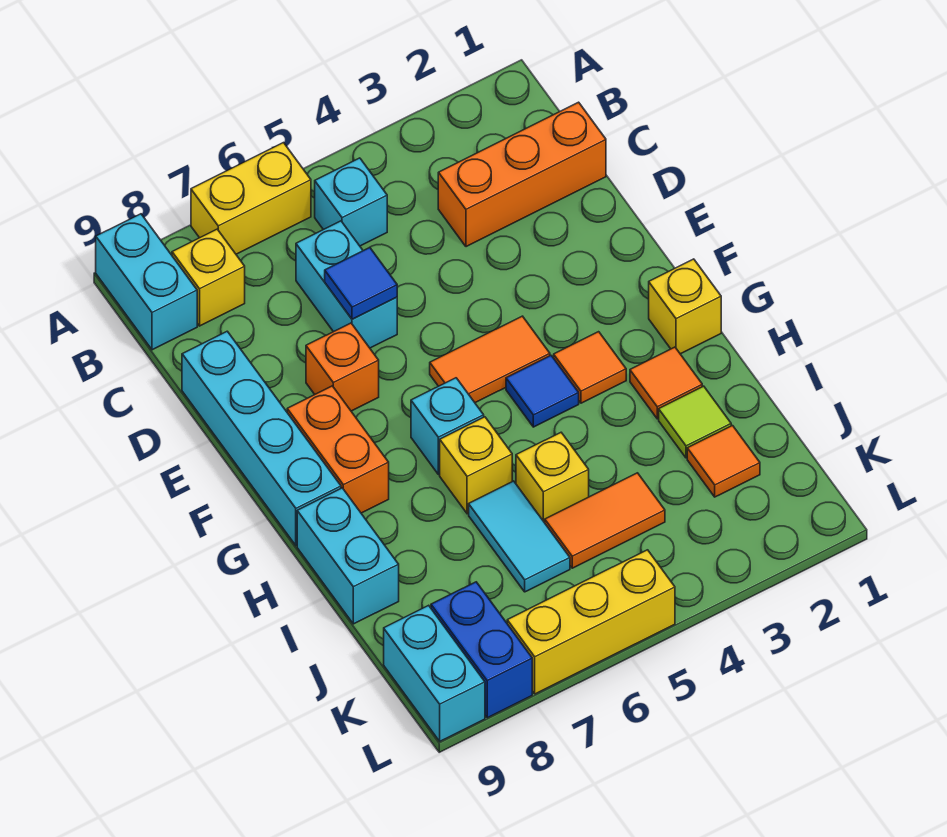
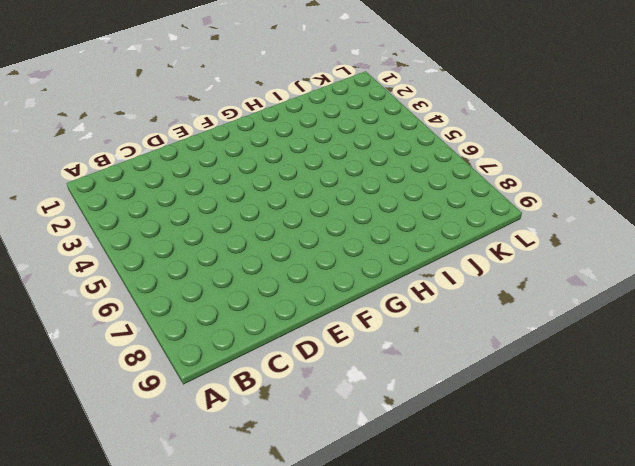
none -> yellow 1x2 brick [191,143,311,254]
none -> cyan 1x2 brick [96,214,197,350]
none -> cyan 1x1 brick [315,158,387,246]

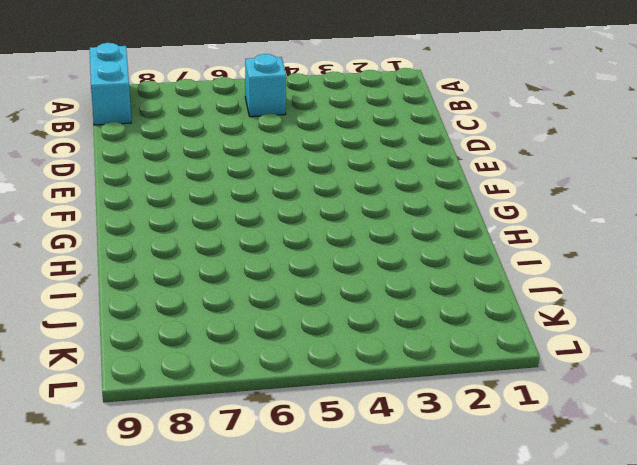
none -> yellow 1x2 brick [191,143,311,254]
none -> yellow 1x1 brick [172,229,245,326]
none -> orange 1x3 brick [438,102,606,247]

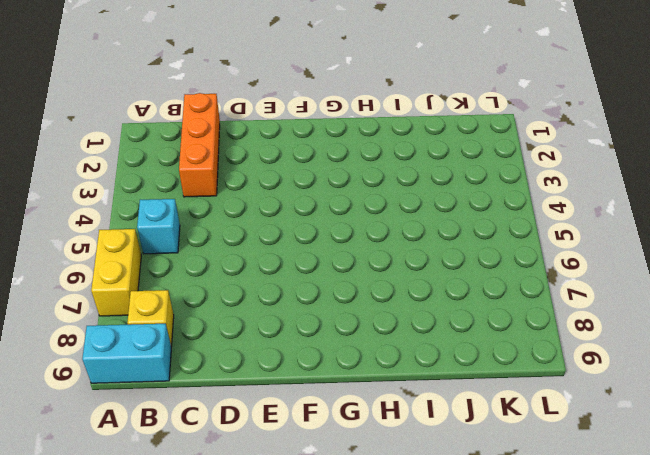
none -> cyan 1x2 brick [296,221,397,348]
none -> cyan 1x4 brick [182,331,341,546]
none -> orange 1x1 brick [306,323,379,411]

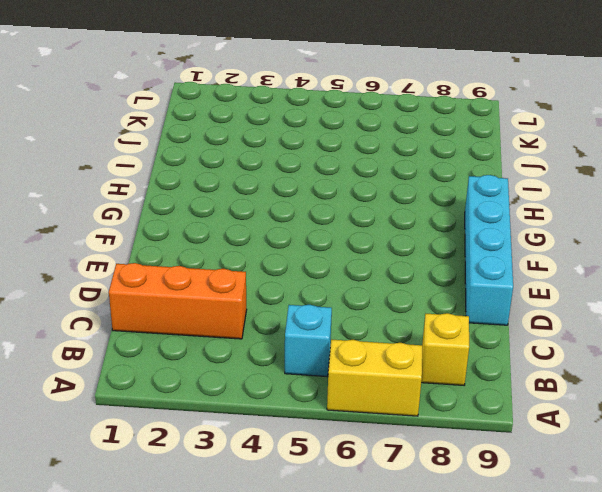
none -> cyan 1x2 brick [96,214,197,350]
none -> cyan 1x2 brick [296,221,397,348]
none -> orange 1x1 brick [306,323,379,411]

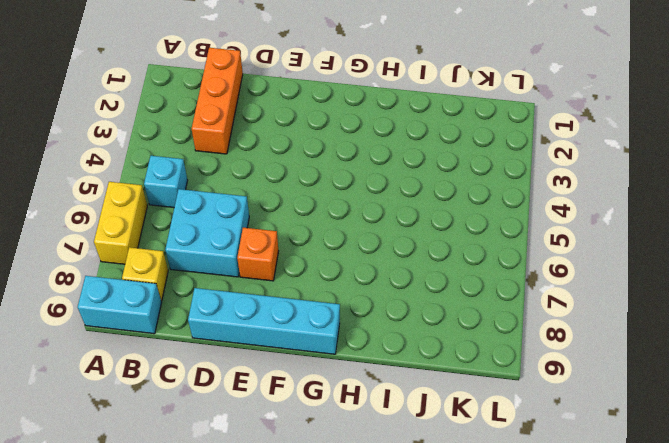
cyan 2x2 brick [165,189,249,277] -> cyan 1x2 brick [296,221,397,348]
none -> orange 1x2 tile [430,316,550,403]
none -> orange 1x2 brick [287,386,389,513]
none -> yellow 1x1 brick [649,259,721,354]

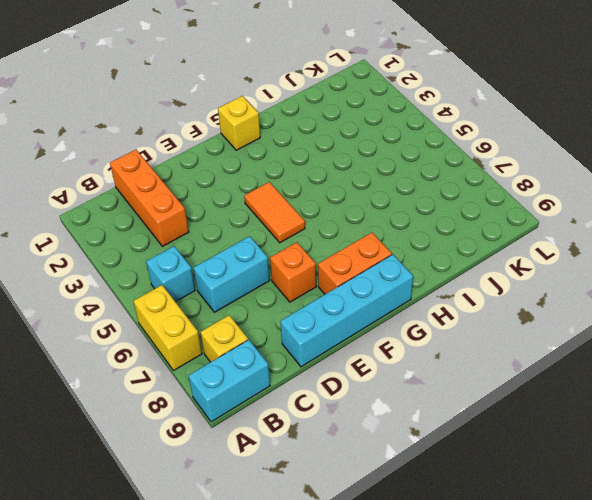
none -> orange 1x1 tile [554,332,626,403]
none -> blue 1x1 tile [506,356,579,427]
none -> cyan 1x1 brick [411,378,484,474]

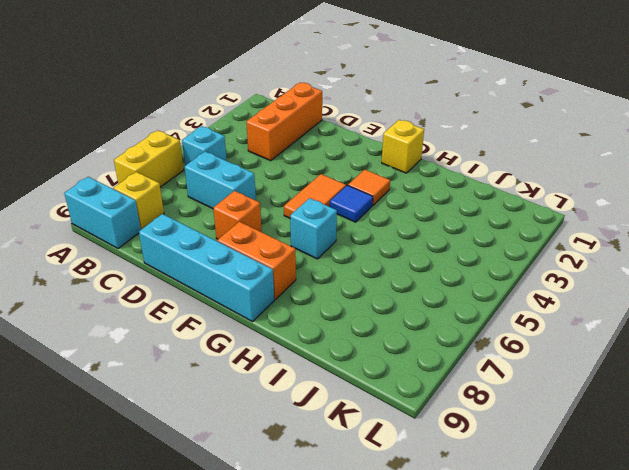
none -> orange 1x1 tile [630,347,702,419]
none -> yellow 1x1 brick [440,417,512,514]
none -> cyan 1x2 brick [297,488,399,624]

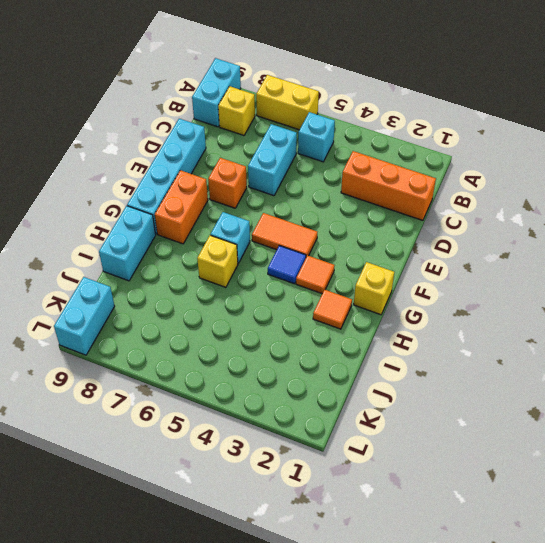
none -> lime 1x1 tile [659,386,731,458]
none -> yellow 1x1 brick [516,433,589,523]
none -> cyan 1x2 tile [469,481,570,592]

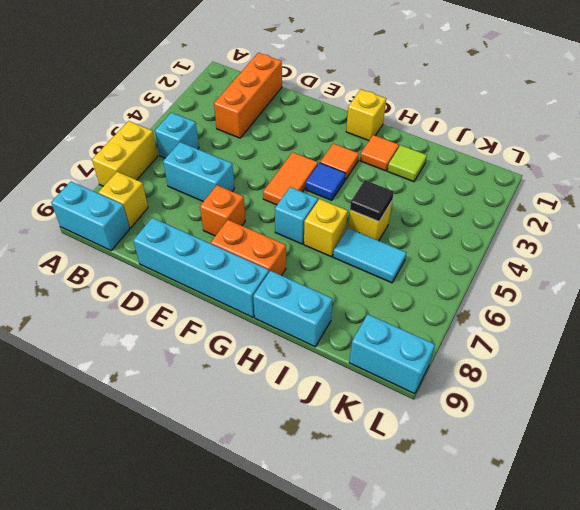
black 1x1 tile [350,180,394,222] -> none
none -> orange 1x1 tile [687,426,760,497]
none -> orange 1x2 tile [545,473,665,568]
none -> blue 1x2 brick [431,582,532,718]

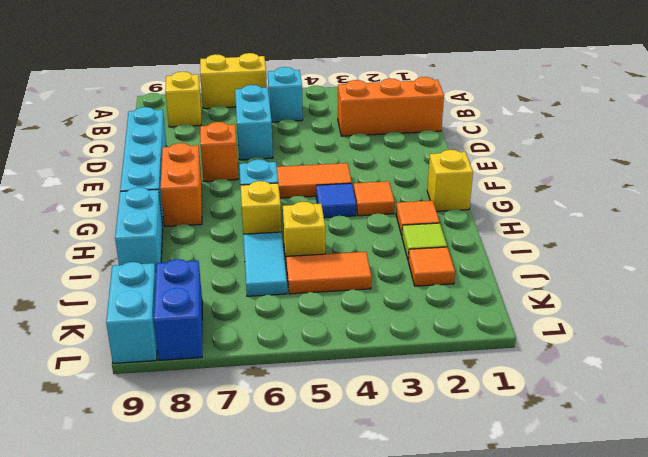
none -> cyan 1x2 brick [96,214,197,350]
none -> yellow 1x3 brick [507,550,675,694]
none -> blue 1x1 tile [325,247,397,319]

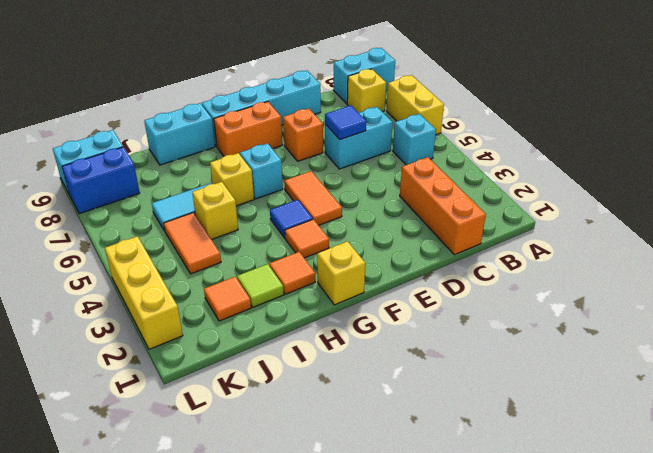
yellow 1x3 brick [105,236,183,349] -> yellow 1x3 brick moved to [507,550,675,694]

